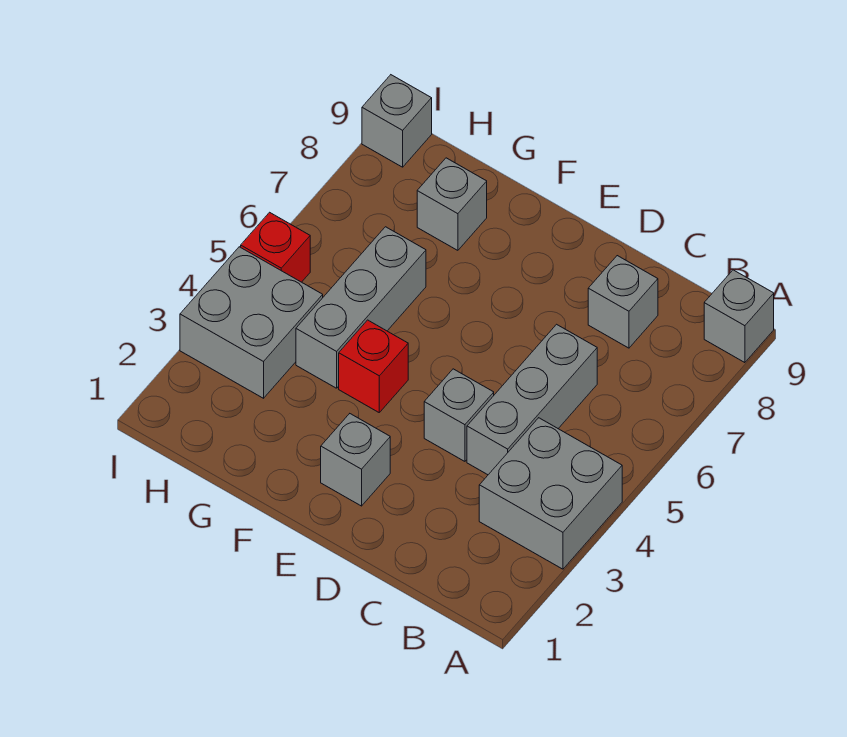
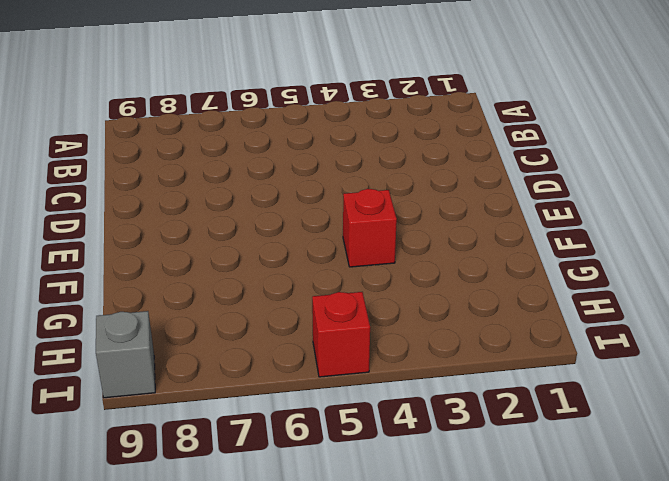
none -> grey 2x2 brick [479,418,622,569]
none -> grey 1x1 brick [704,270,774,363]
none -> grey 1x3 brick [467,324,597,475]

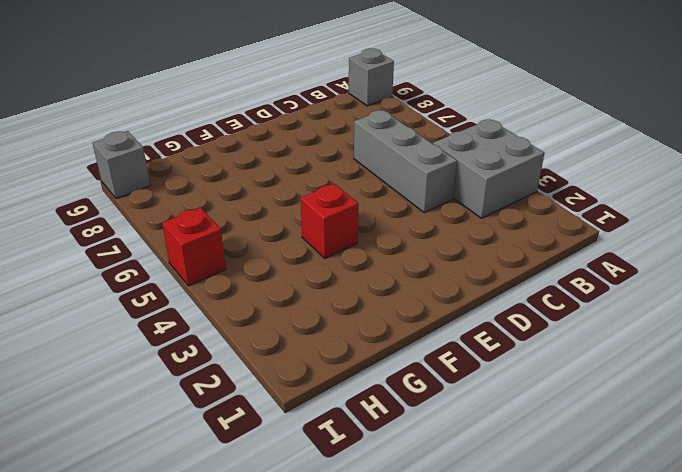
none -> grey 1x1 brick [588,256,658,348]
none -> grey 1x1 brick [424,369,494,461]
none -> grey 1x1 brick [321,414,390,506]

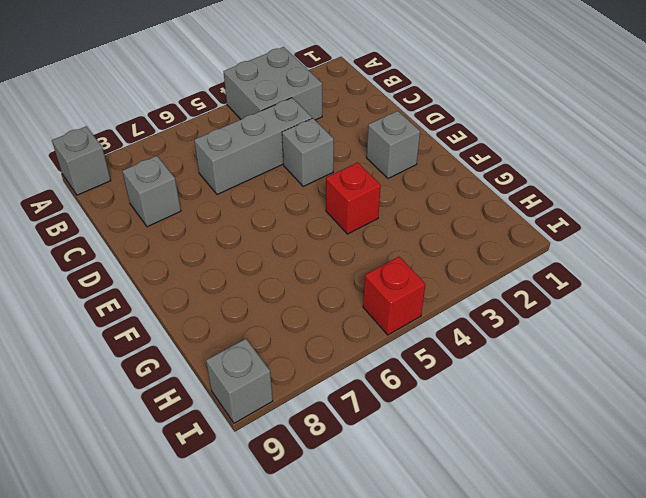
none -> grey 1x3 brick [296,227,426,388]
none -> grey 1x1 brick [417,158,487,250]
none -> grey 2x2 brick [180,247,323,398]

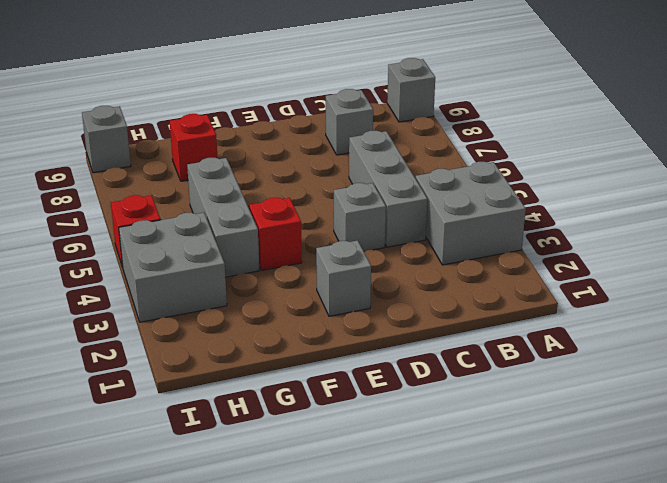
red 1x1 brick [170,114,218,181] -> grey 1x1 brick [417,158,487,250]

